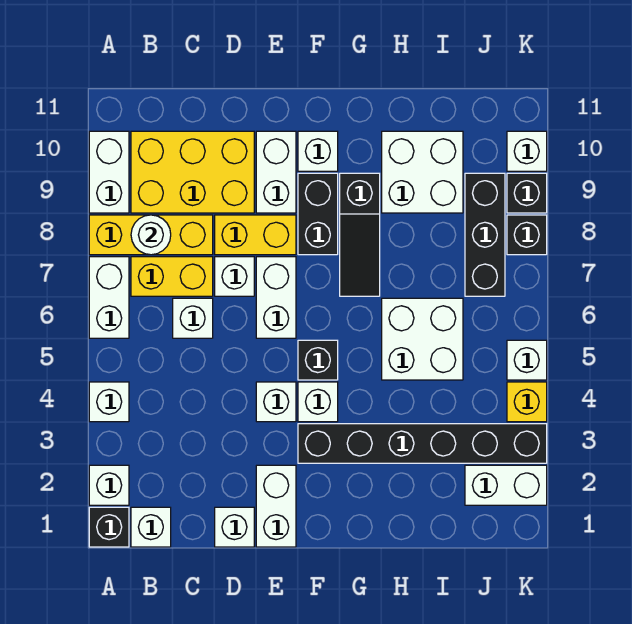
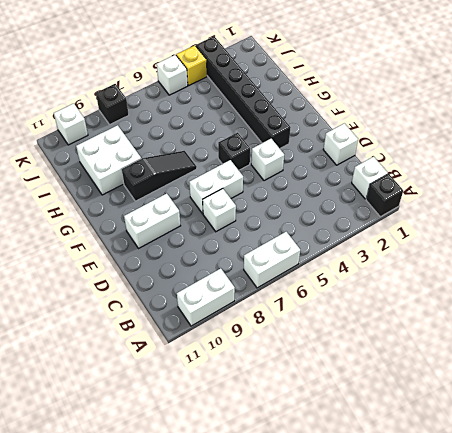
none -> white 1x1 brick [89,465,129,505]
none -> white 1x1 brick [89,382,129,422]
none -> yellow 1x3 brick [89,215,213,255]
none -> yellow 1x2 brick [131,257,213,296]

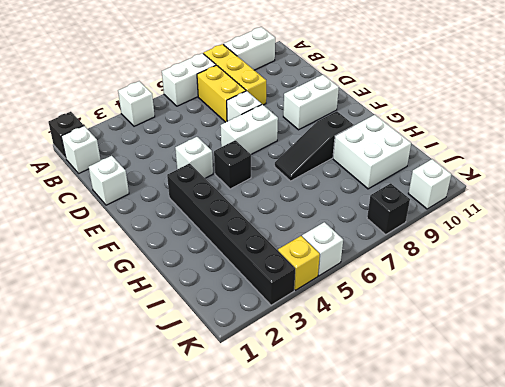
none -> white 1x1 brick [89,465,129,505]
none -> yellow 2x3 brick [131,131,254,213]
none -> white 1x1 brick [173,298,213,338]
none -> yellow 1x2 brick [215,215,296,255]

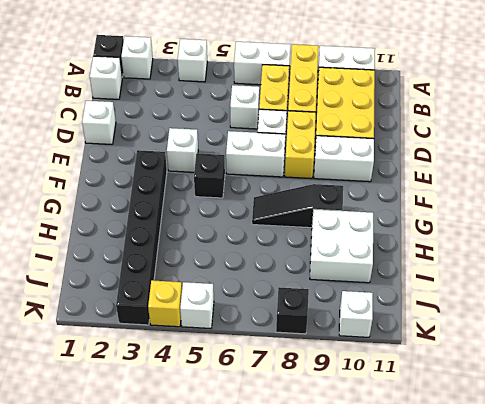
none -> white 1x2 brick [256,465,296,547]
none -> white 1x1 brick [298,382,338,422]
none -> black 1x2 brick [298,173,338,255]
none -> white 1x1 brick [298,131,338,171]

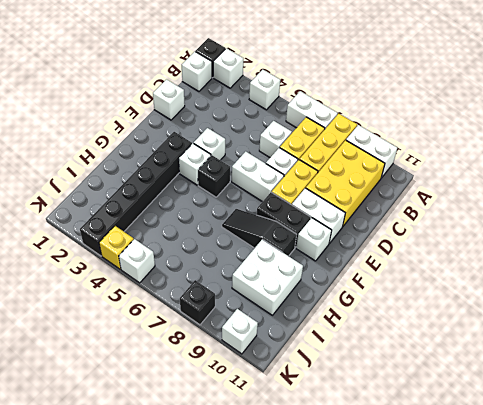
none -> white 1x2 brick [256,465,296,547]
none -> white 2x2 brick [382,298,463,380]
none -> white 1x2 brick [465,465,547,505]
none -> black 1x3 brick [465,173,505,296]

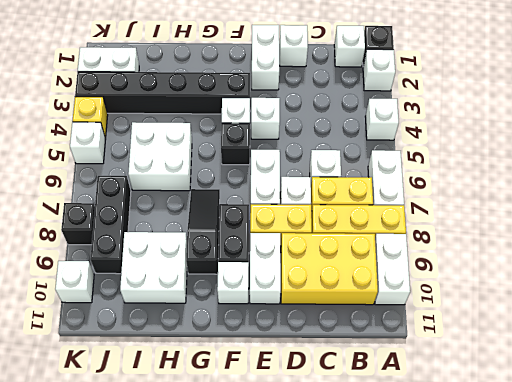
none -> black 1x1 brick [507,173,547,213]
none -> white 1x1 round brick [131,215,171,255]

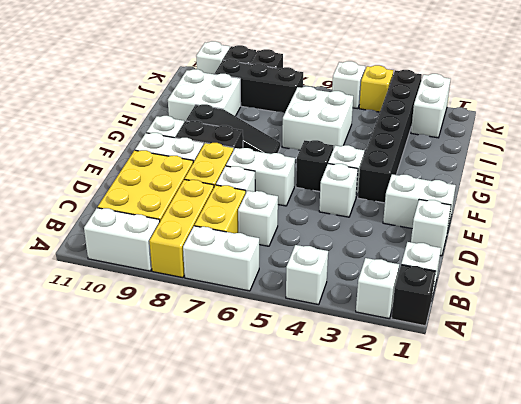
none -> white 1x1 round brick [131,215,171,255]

